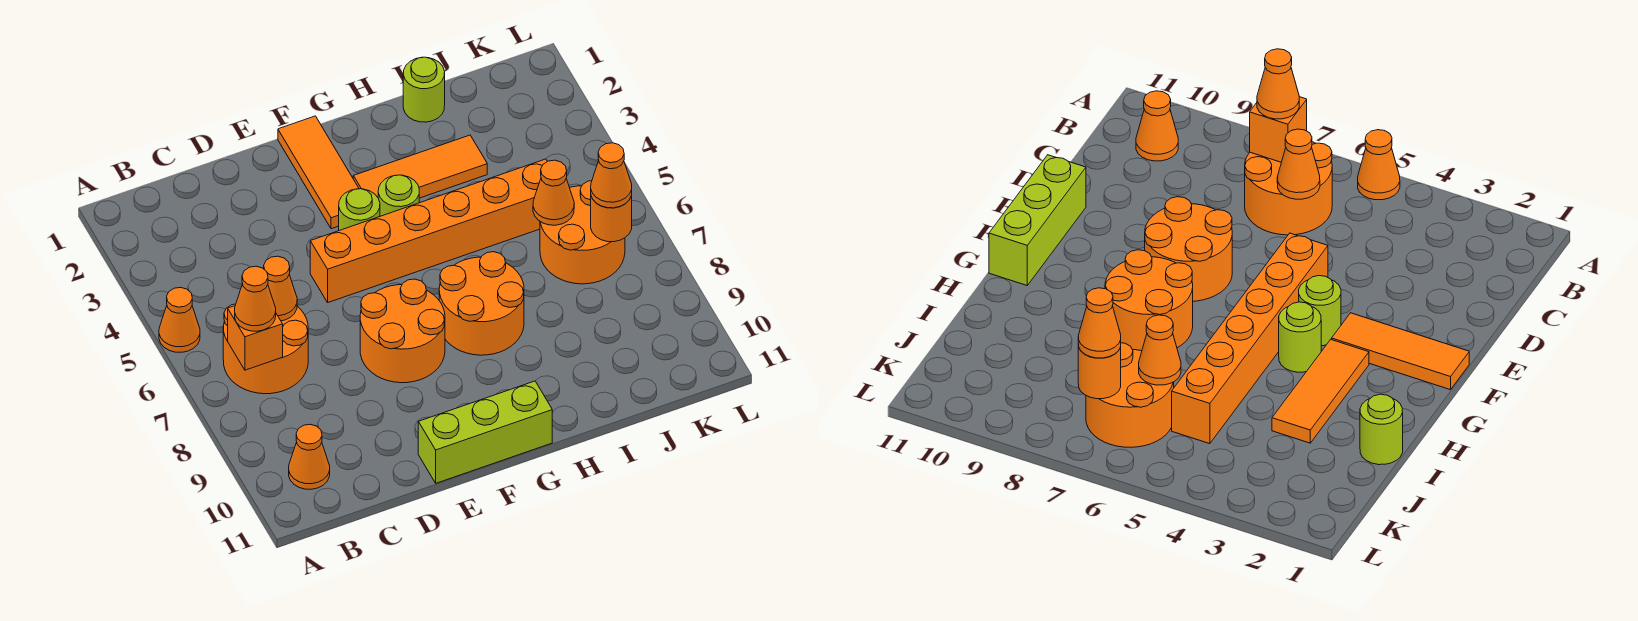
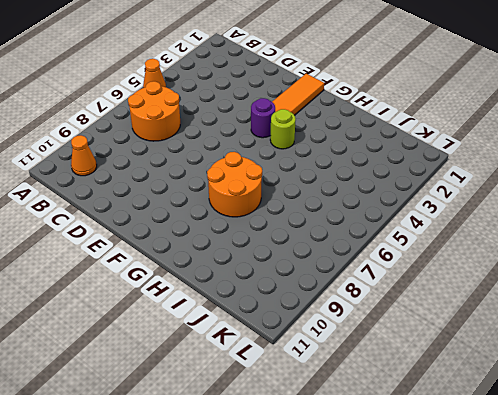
purple 1x1 round brick [251,98,275,138] -> lime 1x1 round brick [339,189,380,231]
none -> orange 1x6 brick [310,159,547,302]
none -> orange 2x2 round brick [360,279,445,383]
none -> lime 1x3 brick [418,381,552,483]

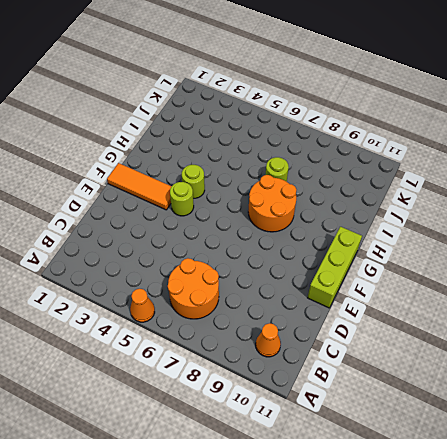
lime 1x1 round brick [265,157,289,182] -> lime 1x1 round brick moved to [403,57,445,122]
none -> orange 1x6 brick [310,159,547,302]
none -> orange 2x2 round brick [360,279,445,383]
none -> orange 1x3 tile [353,135,487,198]

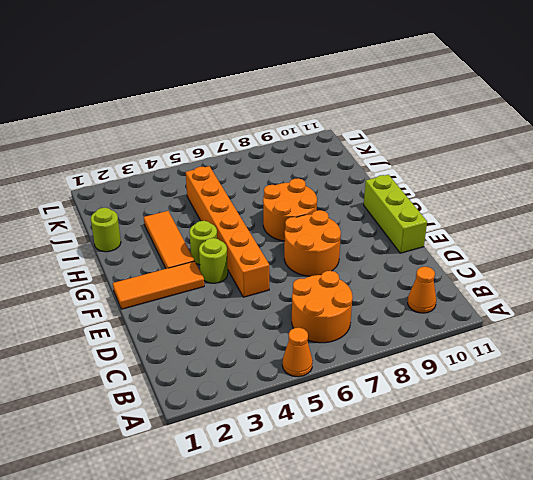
none -> orange 2x2 round brick [540,181,625,284]
none -> orange 1x1 brick [228,306,283,370]
none -> orange 1x1 cone [264,256,297,321]

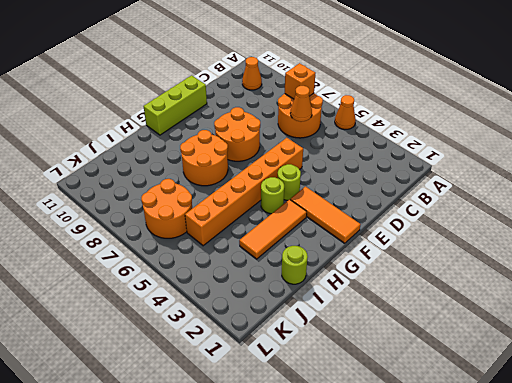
none -> orange 1x1 cone [533,160,574,225]
none -> orange 1x1 round brick [591,196,632,242]
none -> orange 1x1 cone [235,266,276,331]

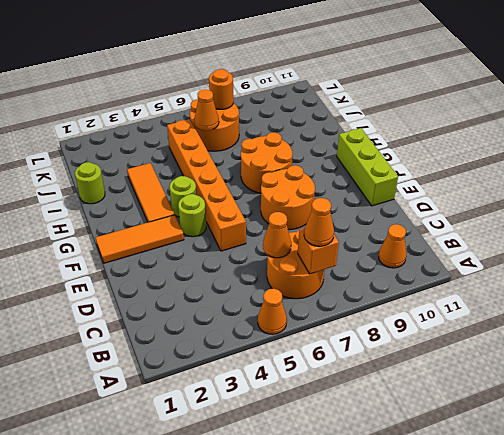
none -> orange 1x1 cone [591,143,632,208]

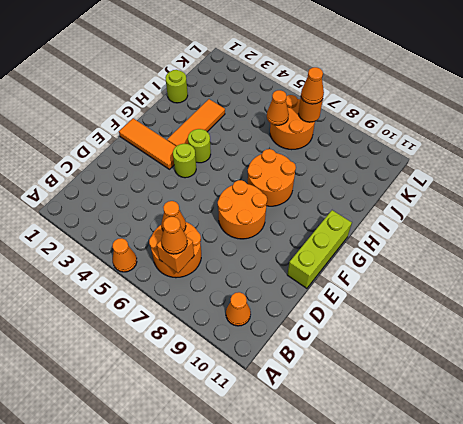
none -> orange 1x6 brick [310,159,547,302]

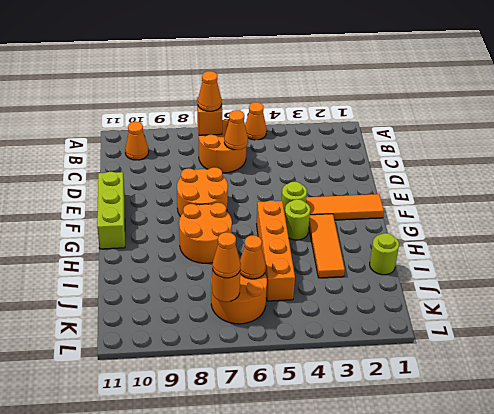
orange 1x4 brick [257,200,295,301] -> orange 1x6 brick [310,159,547,302]

